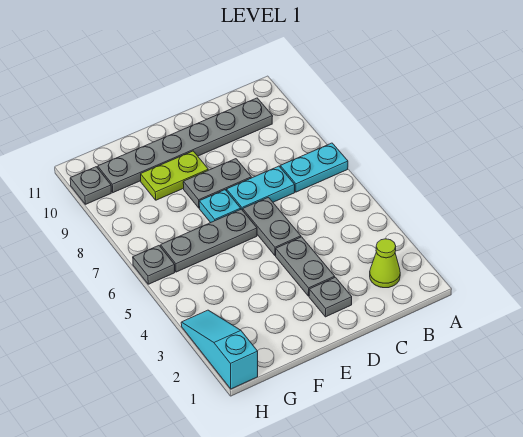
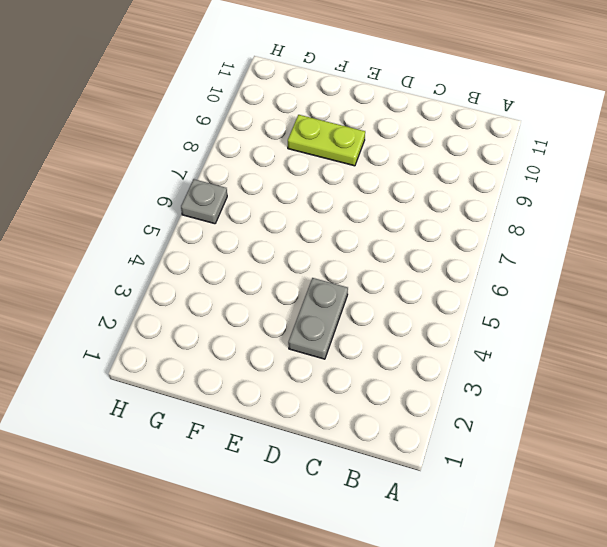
none -> cyan 1x2 plate [280,143,348,192]
none -> lime 1x1 cone [370,239,400,288]
none -> grey 1x6 plate [98,98,273,193]

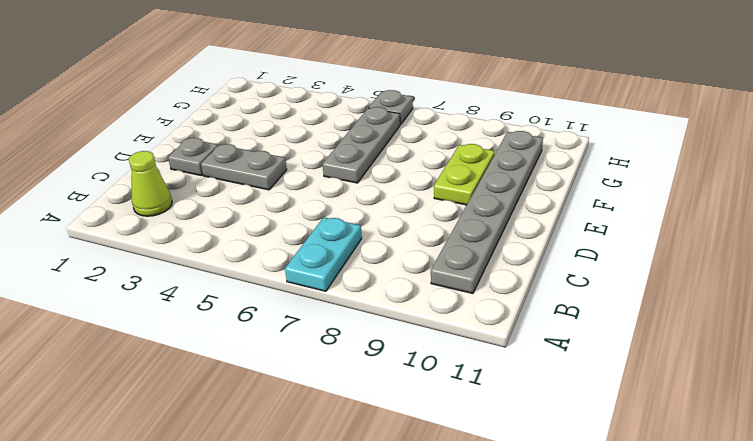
none -> cyan 1x2 plate [227,166,295,210]
none -> grey 1x2 plate [243,197,301,256]
none -> grey 1x2 plate [183,159,251,208]

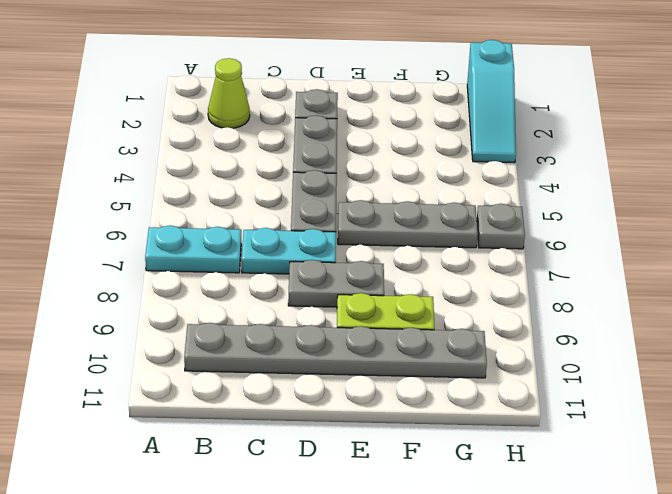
none -> cyan 1x1 plate [199,190,241,223]
none -> grey 1x1 plate [70,167,111,204]

